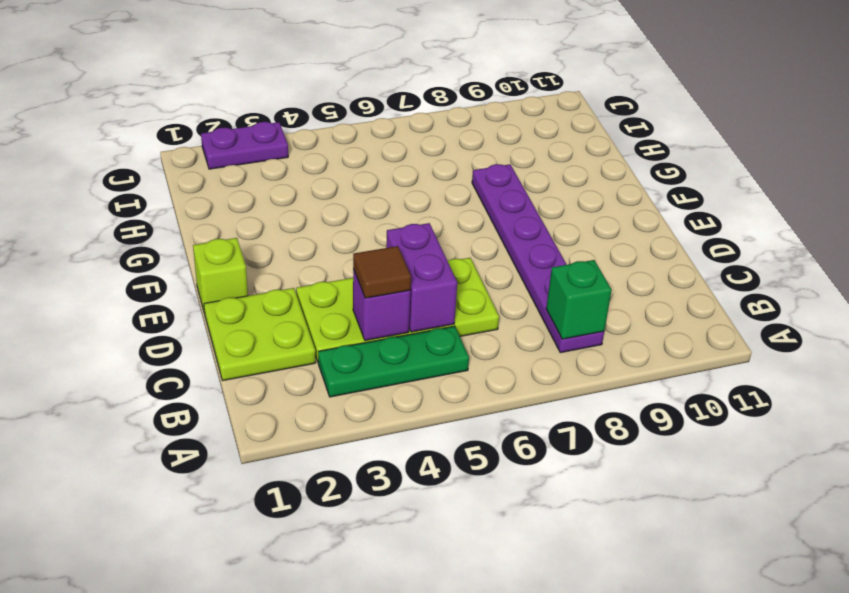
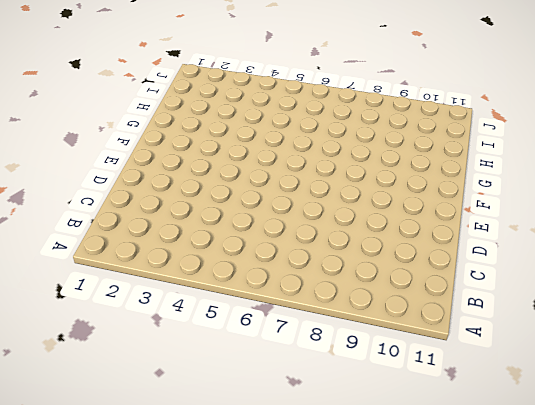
none -> green 1x3 plate [318,326,469,397]
none -> purple 1x6 plate [472,164,604,353]

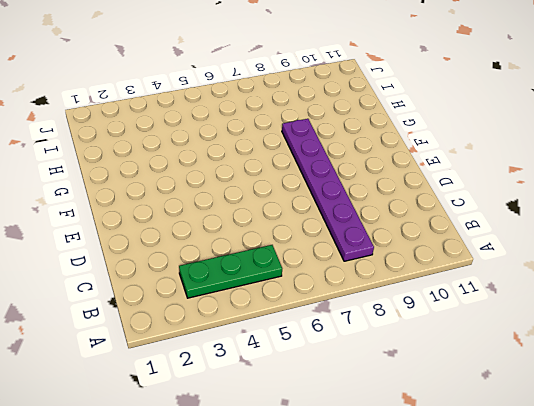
none -> lime 2x2 plate [204,288,316,381]
none -> lime 2x4 plate [296,258,499,362]

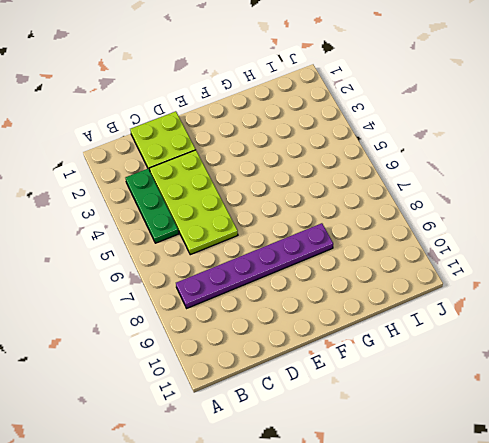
none -> lime 1x1 brick [193,238,248,314]
none -> purple 1x2 plate [201,122,288,169]

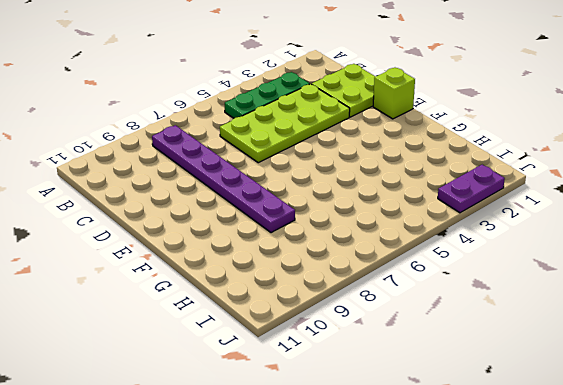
none -> green 1x1 brick [546,260,612,339]
none -> purple 1x1 brick [353,269,411,340]

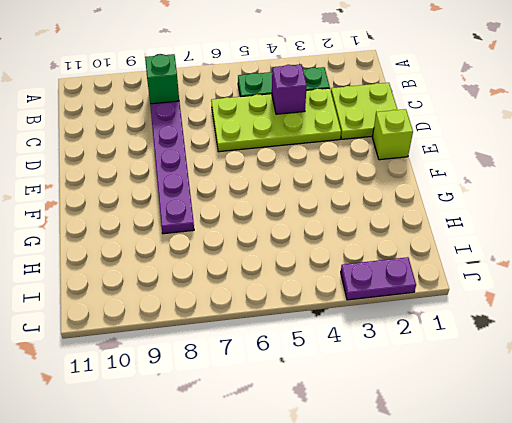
none -> purple 1x2 brick [386,223,457,332]
none -> brown 1x1 tile [353,246,411,298]

